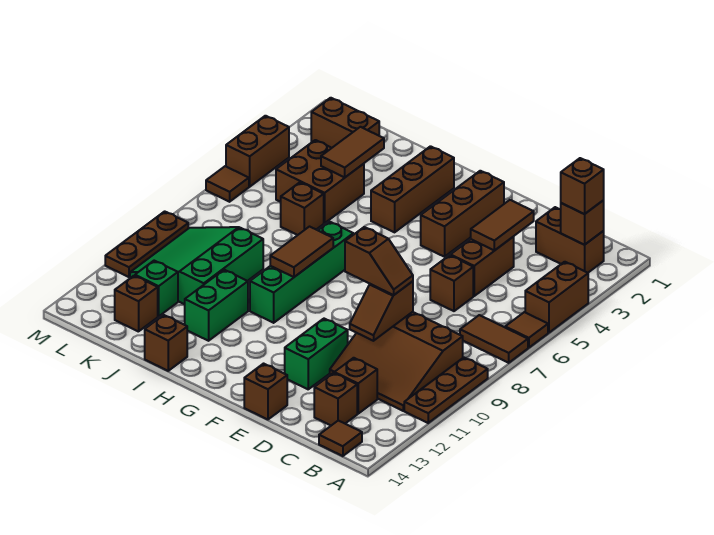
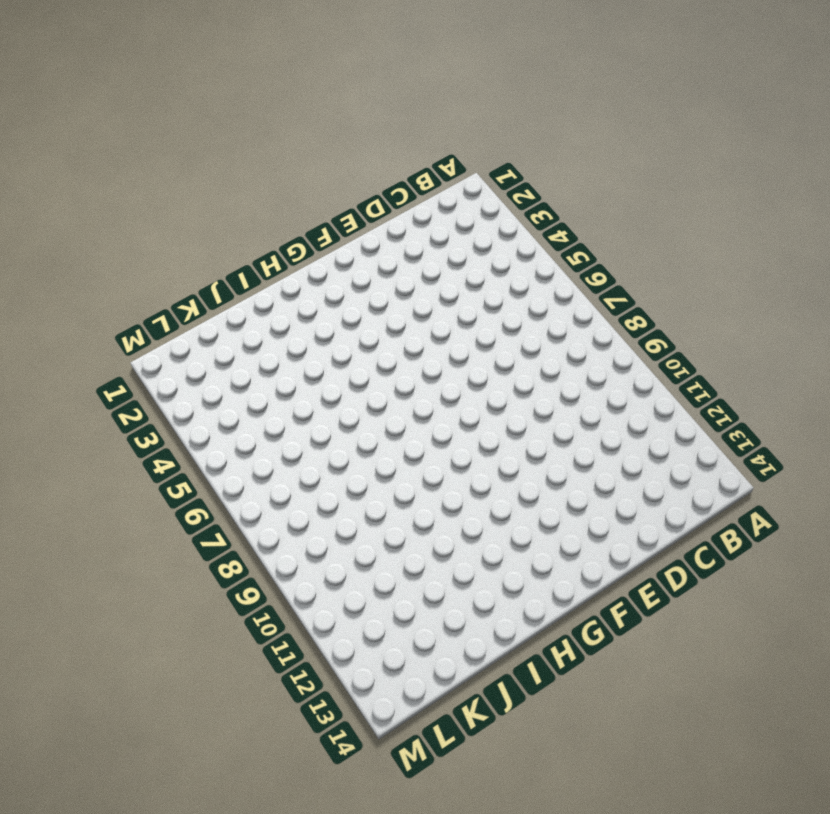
none -> brown 1x2 brick [525,262,588,333]
none -> brown 1x1 tile [505,312,548,348]
none -> brown 1x2 tile [460,315,528,363]
none -> brown 1x3 plate [404,358,488,423]

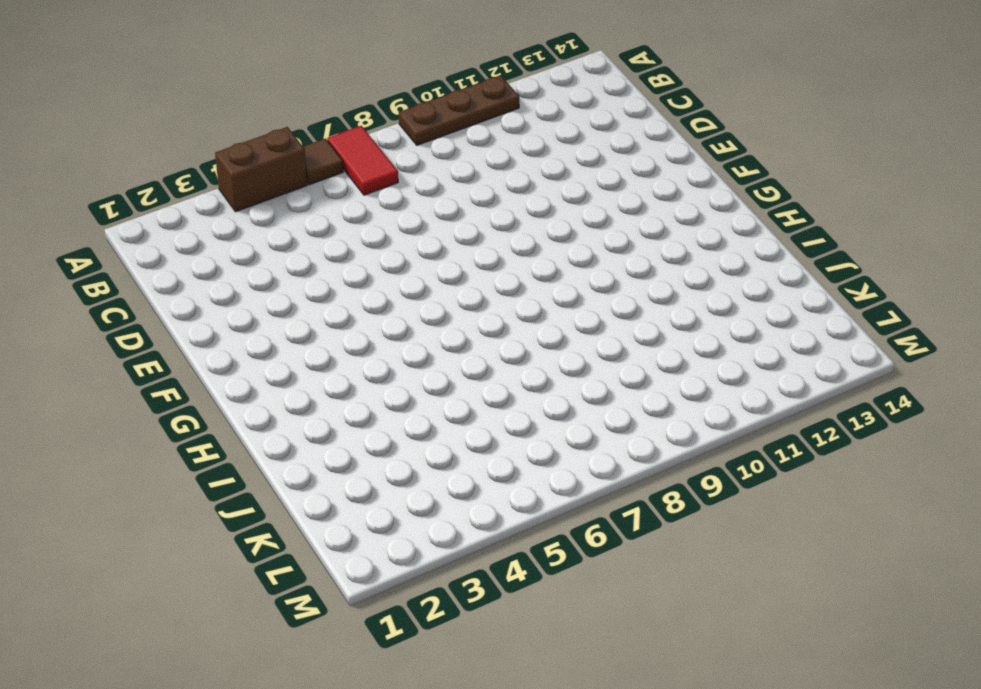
red 1x2 tile [327,126,398,195] -> brown 1x2 tile [460,315,528,363]
none -> brown 1x2 brick [536,207,604,273]
none -> brown 3x3 slope [330,312,463,411]
none -> brown 1x1 tile [319,421,362,456]
none -> brown 1x1 brick [334,358,377,414]

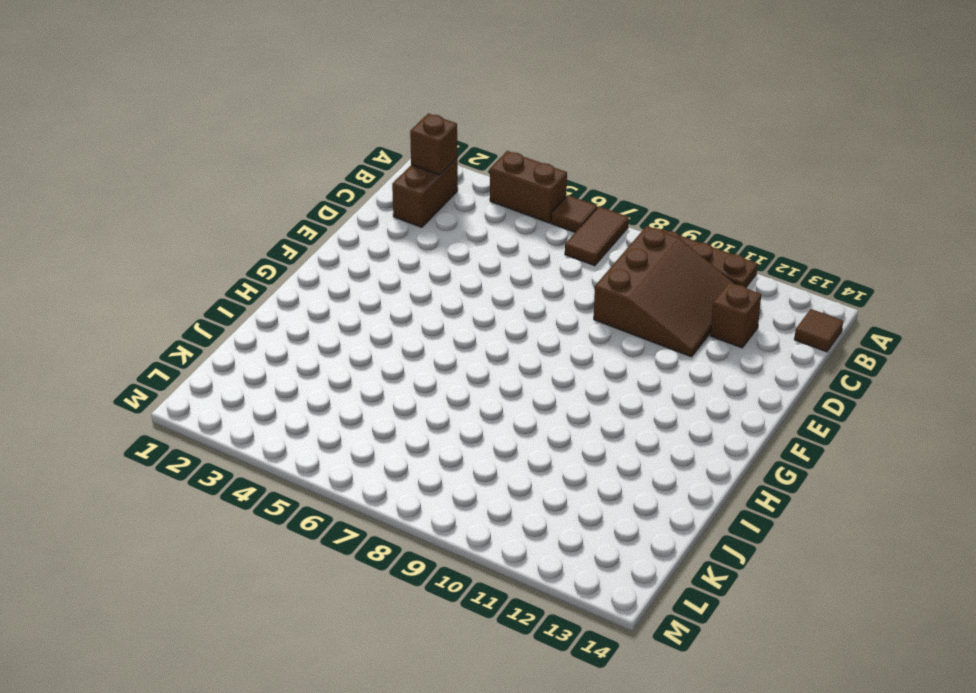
none -> brown 1x1 brick [314,373,357,425]
none -> brown 1x2 brick [451,237,514,296]
none -> brown 1x1 brick [430,255,473,311]
none -> green 1x2 brick [285,319,348,389]

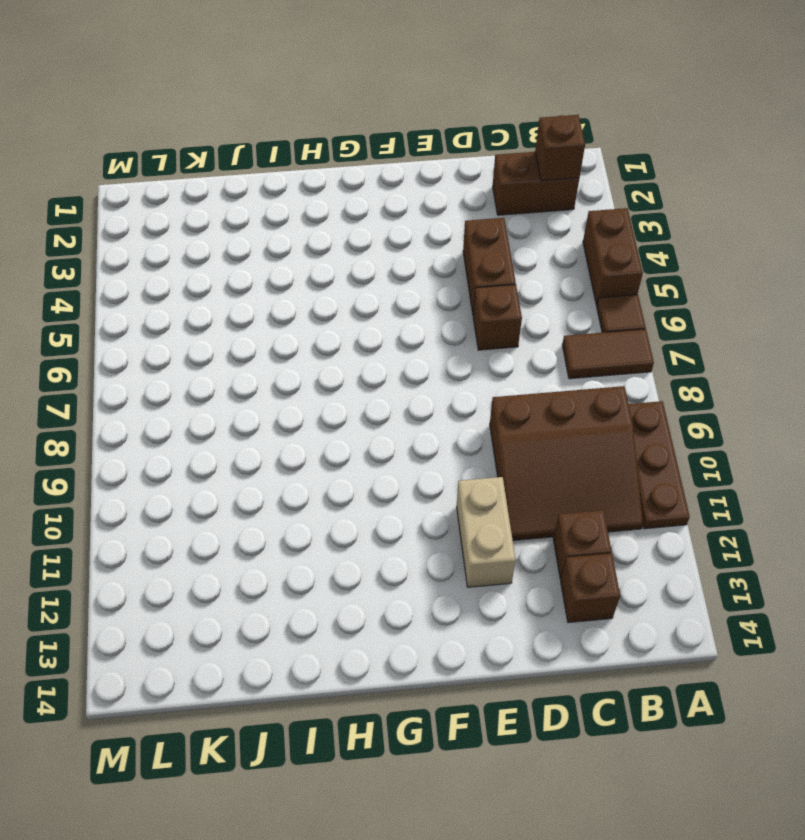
tan 1x2 brick [457,477,516,587] -> green 1x2 brick [285,319,348,389]
none -> brown 1x1 tile [319,421,362,456]
none -> brown 1x1 brick [244,364,287,419]
none -> brown 1x3 brick [421,171,504,257]
none -> brown 1x3 brick [371,146,454,232]

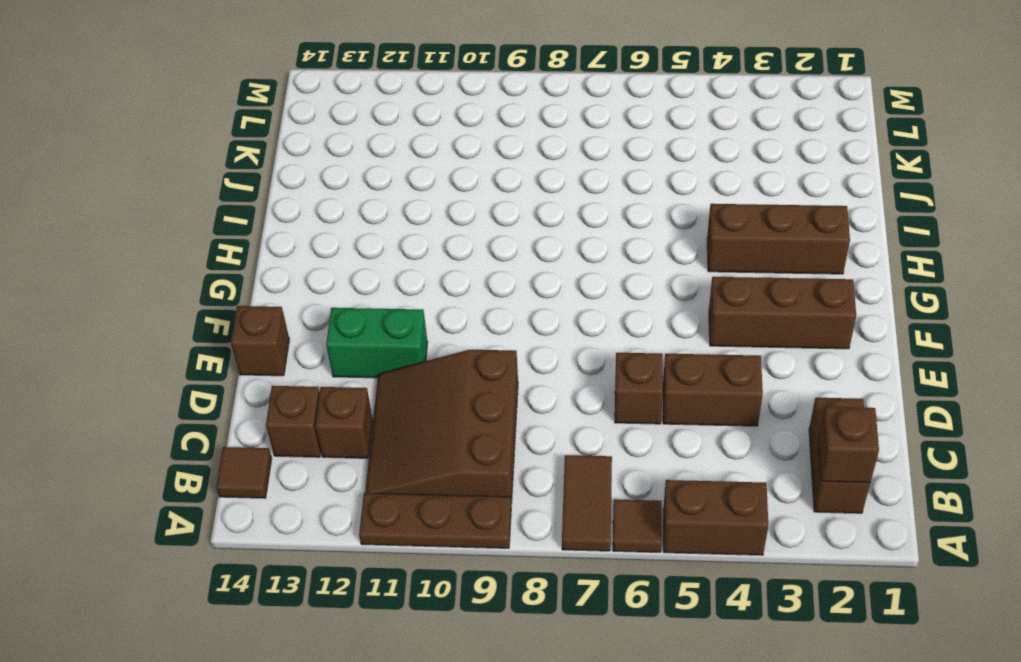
none -> green 1x4 brick [250,222,353,323]
none -> green 1x2 brick [185,270,248,341]
none -> brown 1x1 brick [145,315,187,371]
none -> brown 2x2 brick [276,140,364,223]

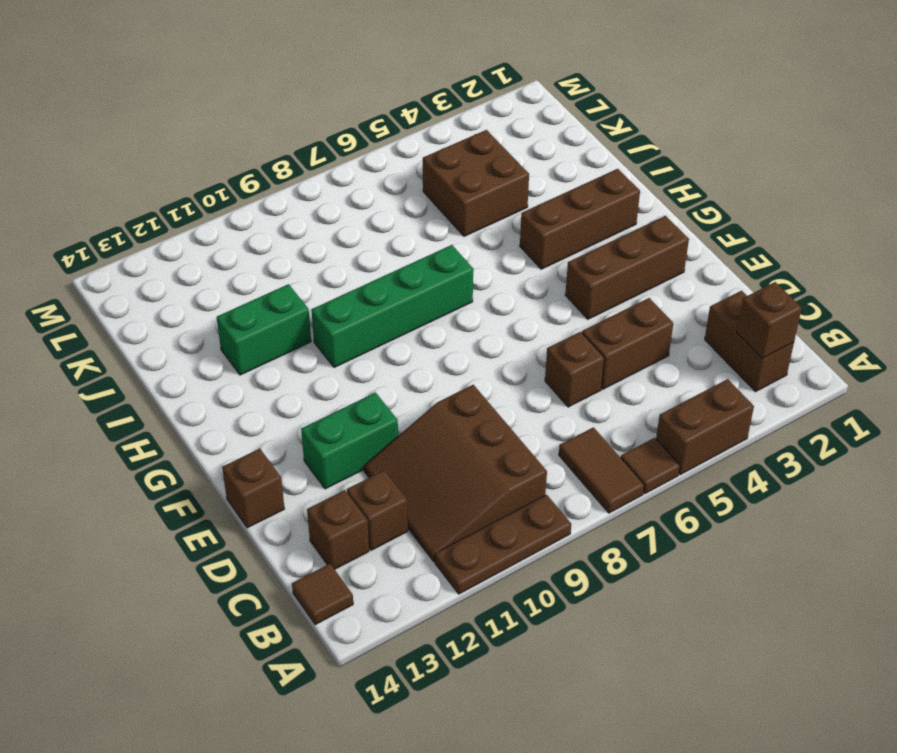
none -> brown 1x1 brick [145,315,187,371]
none -> brown 1x1 brick [281,182,324,235]
none -> green 3x3 slope [130,227,263,304]
none -> brown 1x2 brick [311,98,379,148]

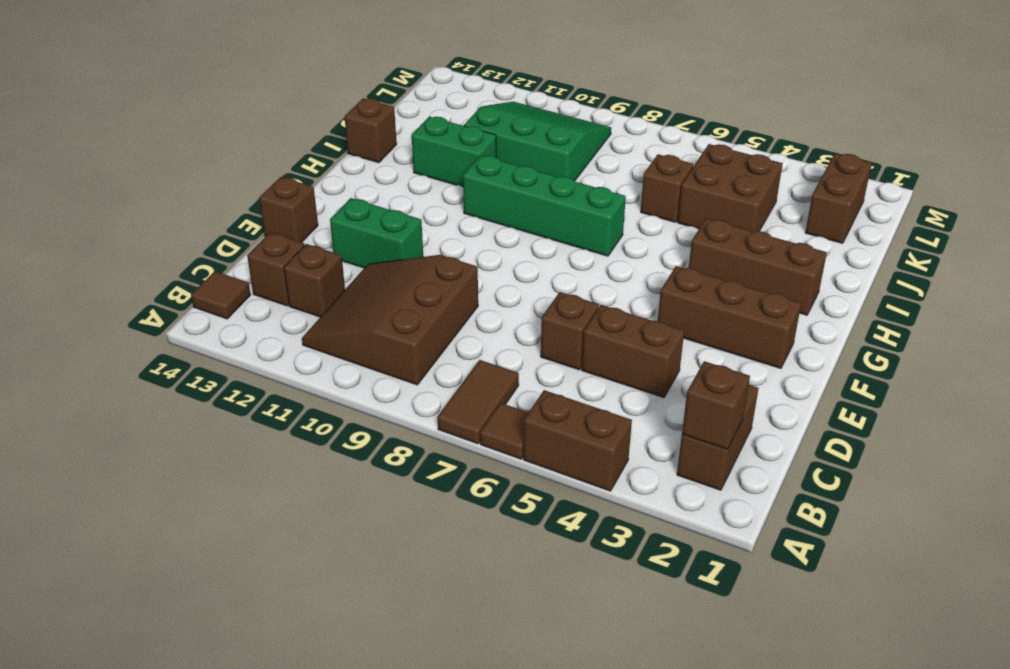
none -> brown 1x3 plate [404,358,488,423]
none -> green 1x1 brick [135,261,178,316]
none -> brown 1x1 brick [115,276,158,332]
none -> brown 1x2 brick [226,116,289,187]

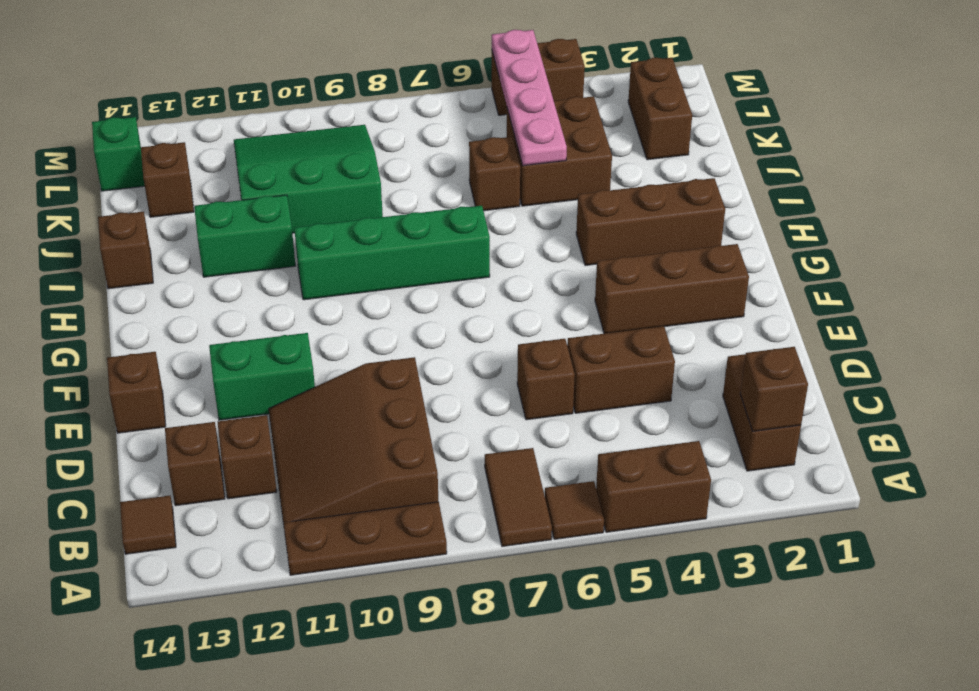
pink 1x4 plate [492,30,567,166] -> none
green 1x1 brick [92,117,145,191] -> green 1x1 brick moved to [135,261,178,316]
none -> brown 1x1 tile [206,166,249,202]
none -> brown 1x3 plate [105,211,188,277]
none -> brown 1x2 tile [471,200,534,251]
none -> brown 1x2 slope [350,281,413,341]

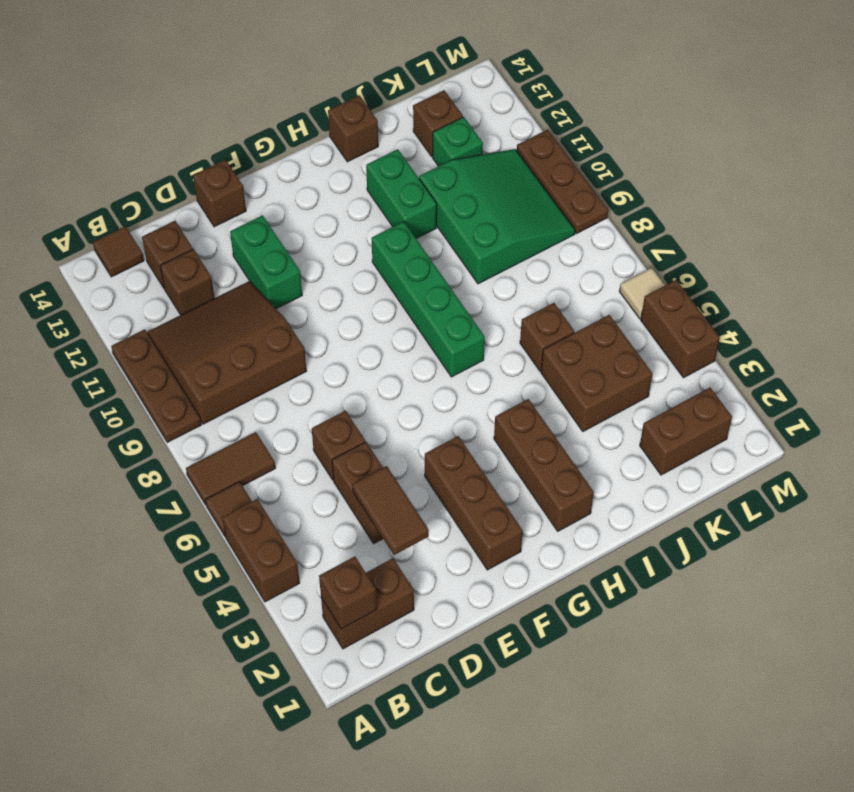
tan 1x1 tile [619,268,665,319] -> brown 1x1 tile [206,166,249,202]
none -> brown 1x2 slope [350,281,413,341]
none -> brown 1x2 tile [270,227,333,277]
none -> brown 1x2 tile [321,127,384,177]
none -> brown 1x1 brick [561,158,604,214]

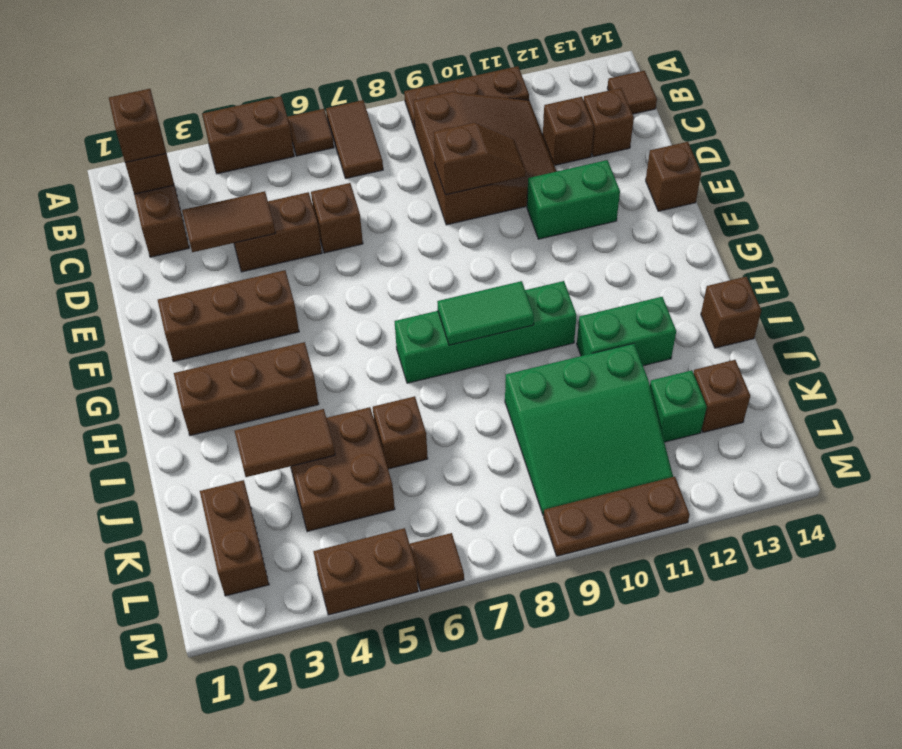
green 1x2 tile [437,281,534,345] -> brown 1x2 tile [270,227,333,277]
none -> brown 1x2 slope [345,227,413,295]

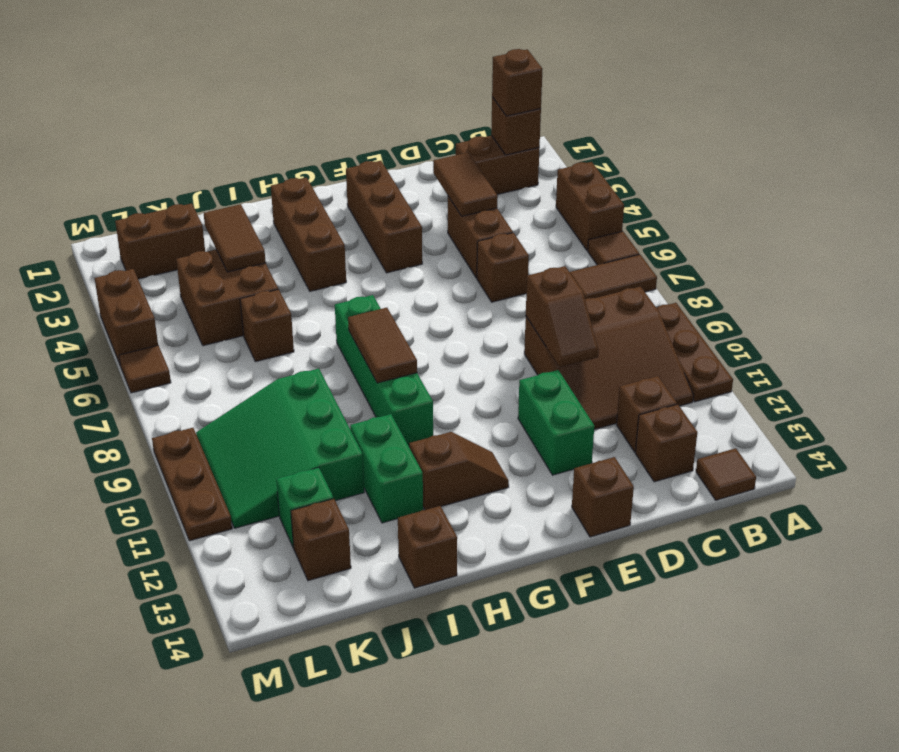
brown 1x2 slope [409,432,509,510] -> brown 1x2 slope moved to [345,227,413,295]

